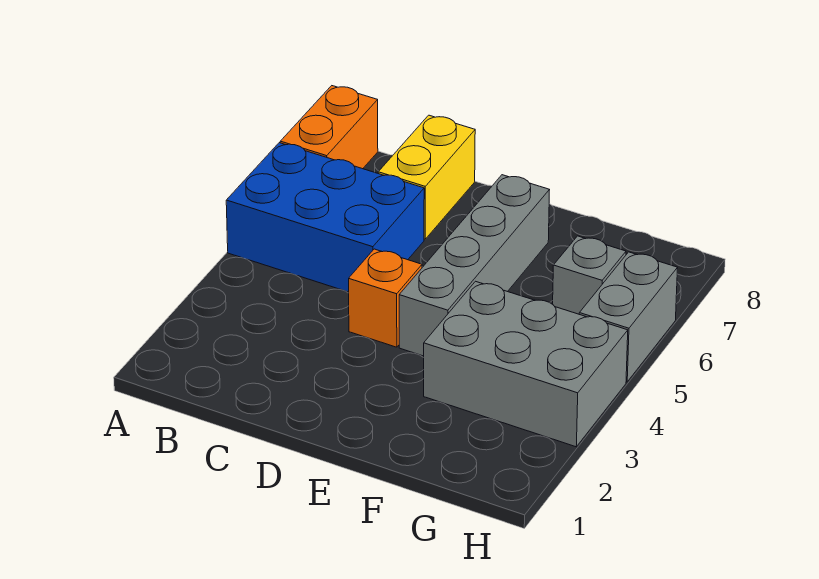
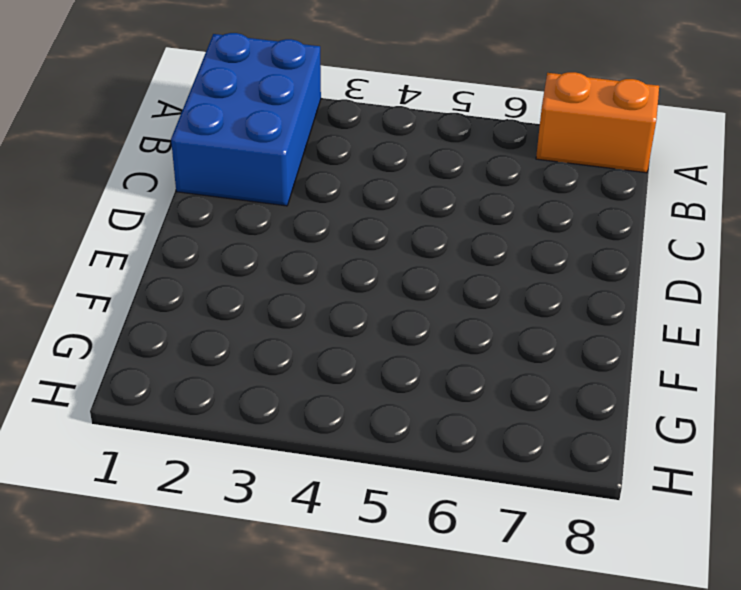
blue 2x3 brick [171,33,321,206] -> blue 2x3 brick moved to [226,143,424,292]
none -> yellow 1x2 brick [378,115,475,239]
none -> orange 1x1 brick [349,249,422,347]

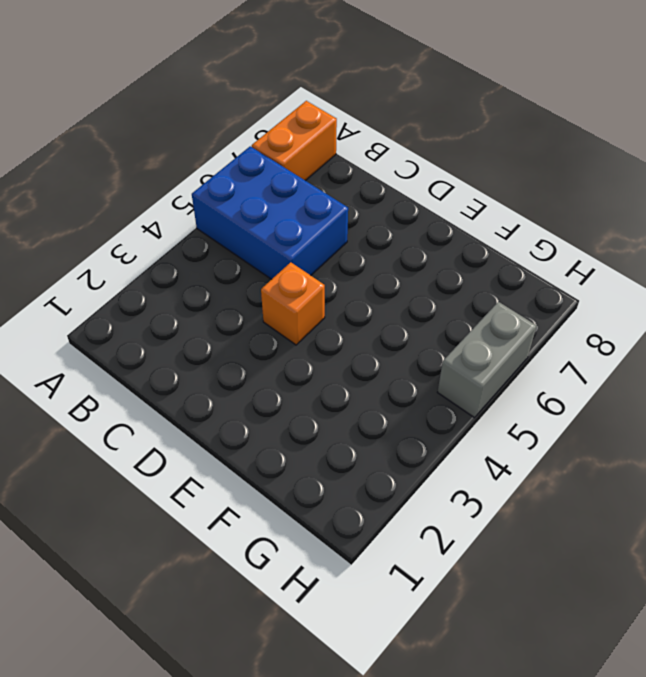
none -> yellow 1x2 brick [378,115,475,239]
none -> grey 1x4 brick [399,175,549,356]

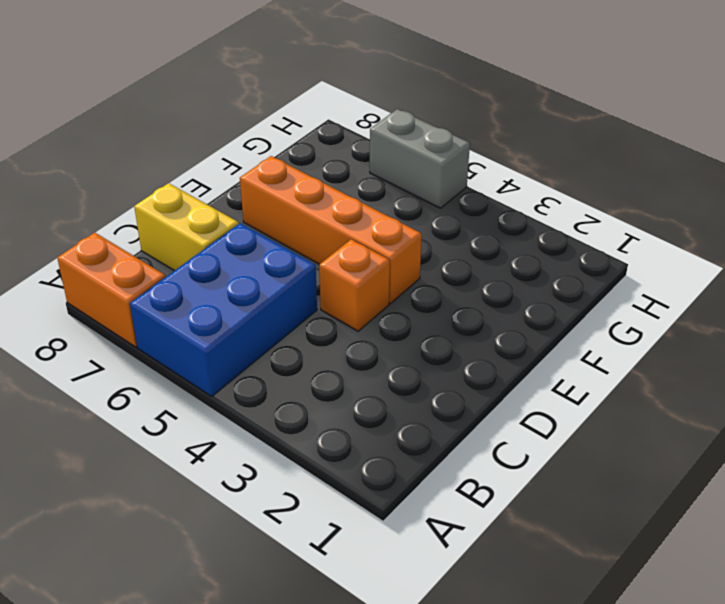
orange 1x4 brick [240,156,422,303] -> grey 1x4 brick [399,175,549,356]
none -> grey 2x3 brick [424,281,628,447]
none -> grey 1x1 brick [553,236,626,314]

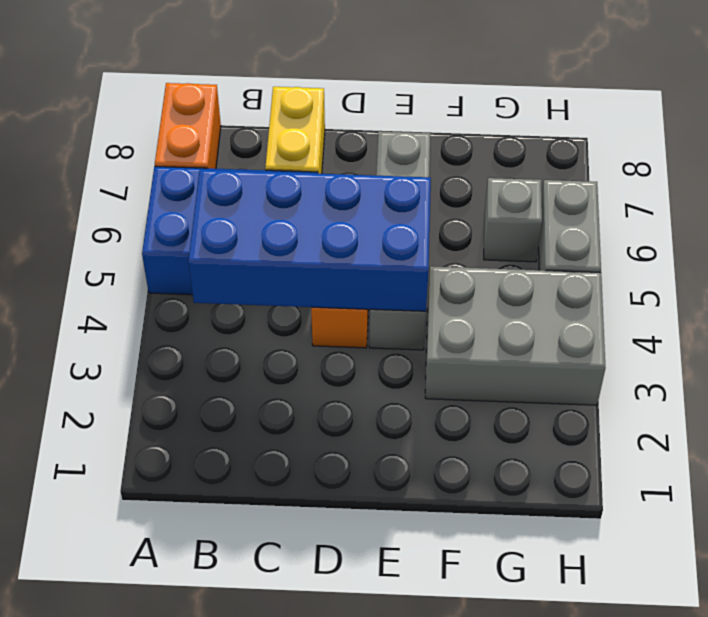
blue 2x4 brick [188,170,431,311] -> none

